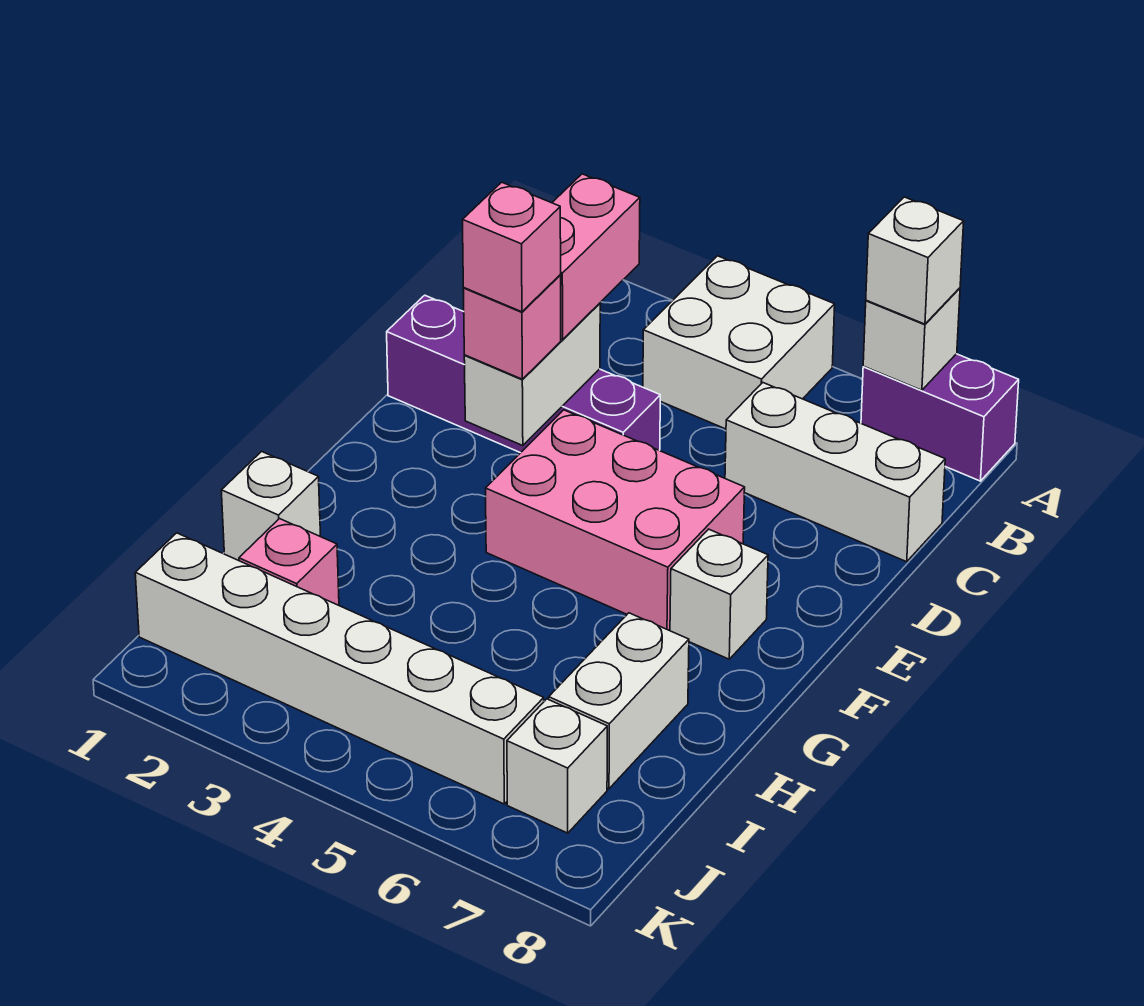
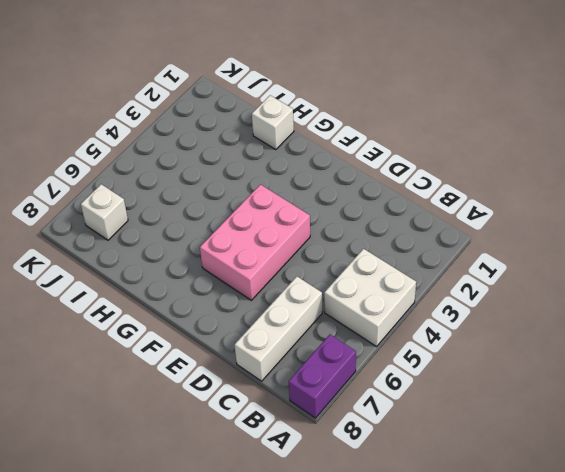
none -> purple 1x4 brick [387,295,660,453]
none -> white 1x1 brick [670,529,768,659]
none -> white 1x2 brick [549,613,689,789]

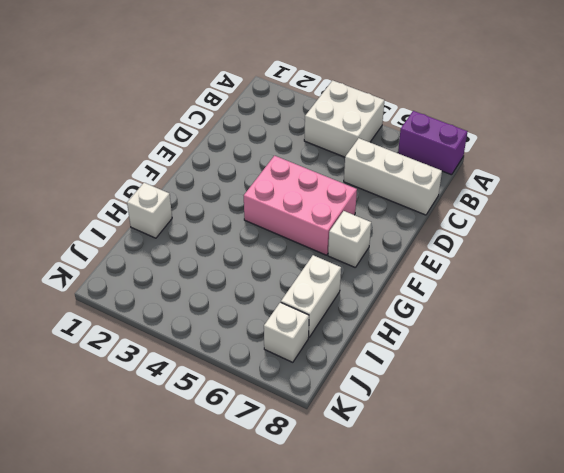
none -> purple 1x4 brick [387,295,660,453]
none -> pink 1x1 brick [239,519,339,605]
none -> white 1x6 brick [135,533,544,804]

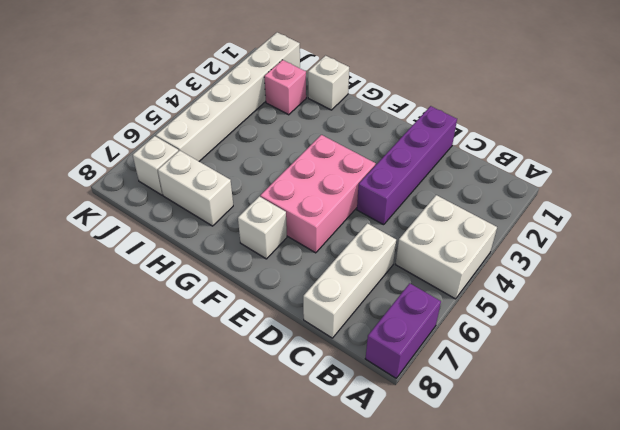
none -> white 1x1 brick [863,288,960,390]
none -> white 1x2 brick [464,303,600,446]
none -> white 1x1 brick [866,197,964,324]

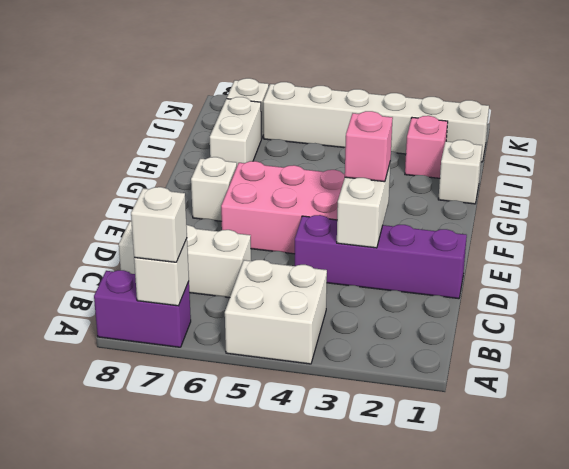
none -> pink 1x2 brick [552,174,640,340]
none -> pink 1x1 brick [463,182,561,312]

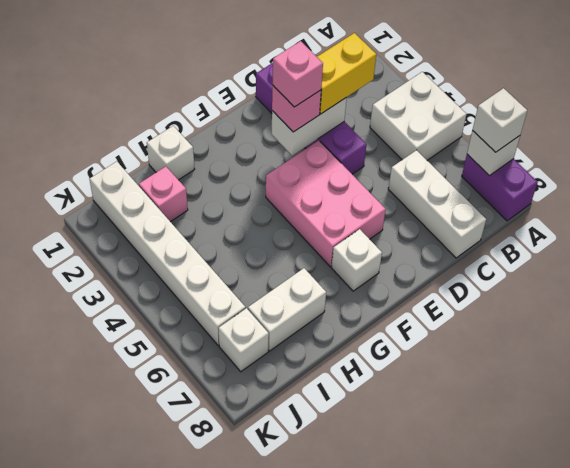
yellow 1x2 brick [317,33,376,114] -> pink 1x2 brick [552,174,640,340]

